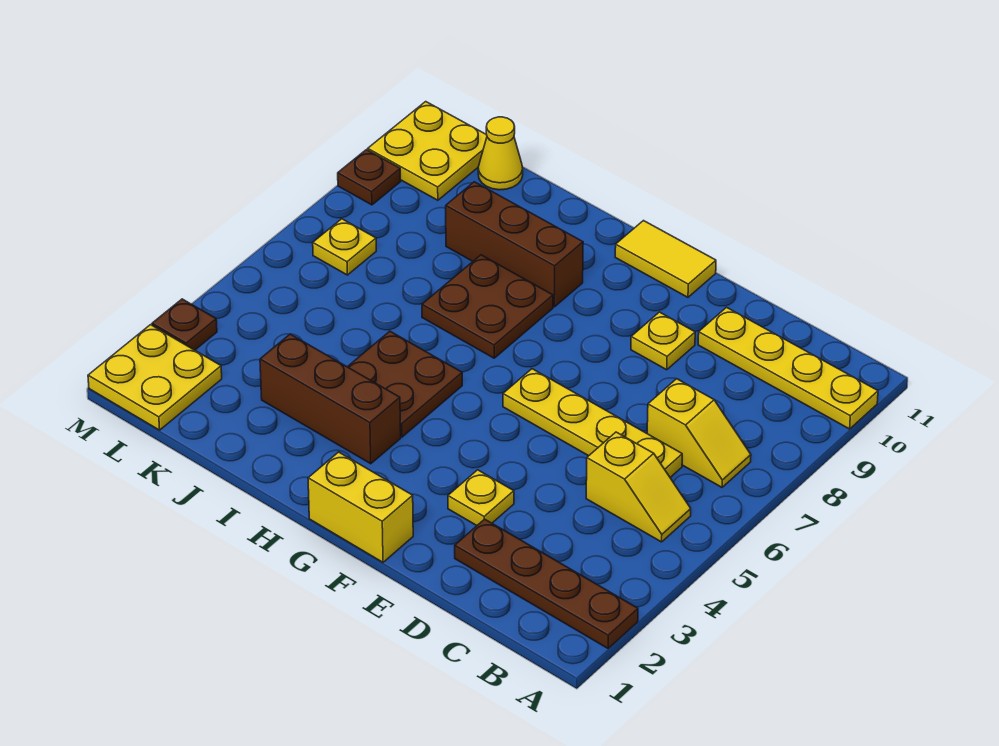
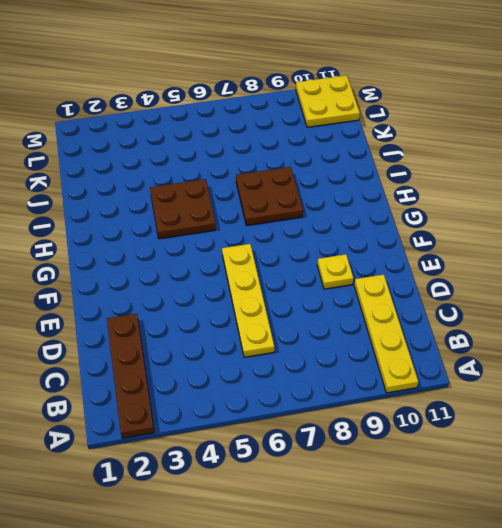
none -> yellow 1x2 slope [586,432,691,542]
none -> yellow 1x2 slope [647,379,751,487]
none -> yellow 1x1 plate [448,470,514,526]

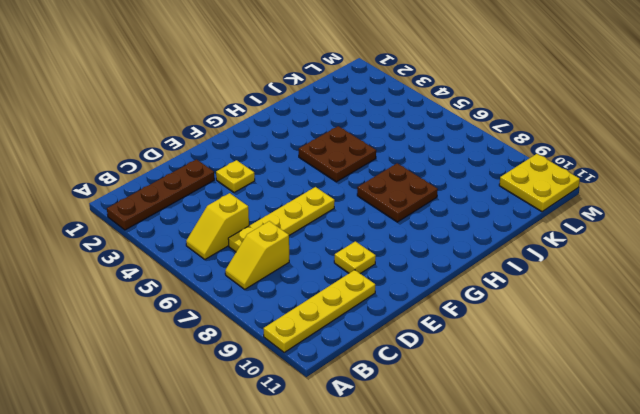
none -> yellow 1x2 brick [308,452,413,562]
none -> yellow 1x2 tile [615,221,716,297]
none -> brown 1x3 brick [260,334,401,464]

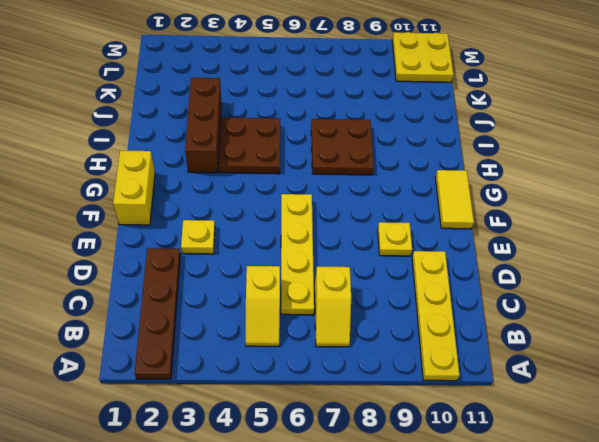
none -> brown 1x3 brick [446,182,583,307]
none -> yellow 1x1 cone [478,117,523,190]
none -> yellow 2x2 plate [88,325,222,430]

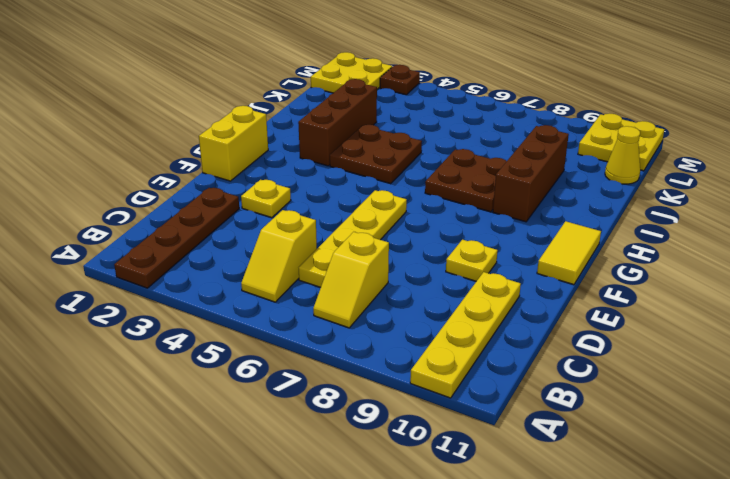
none -> yellow 1x1 plate [313,219,376,275]
none -> brown 1x1 plate [338,150,401,205]

